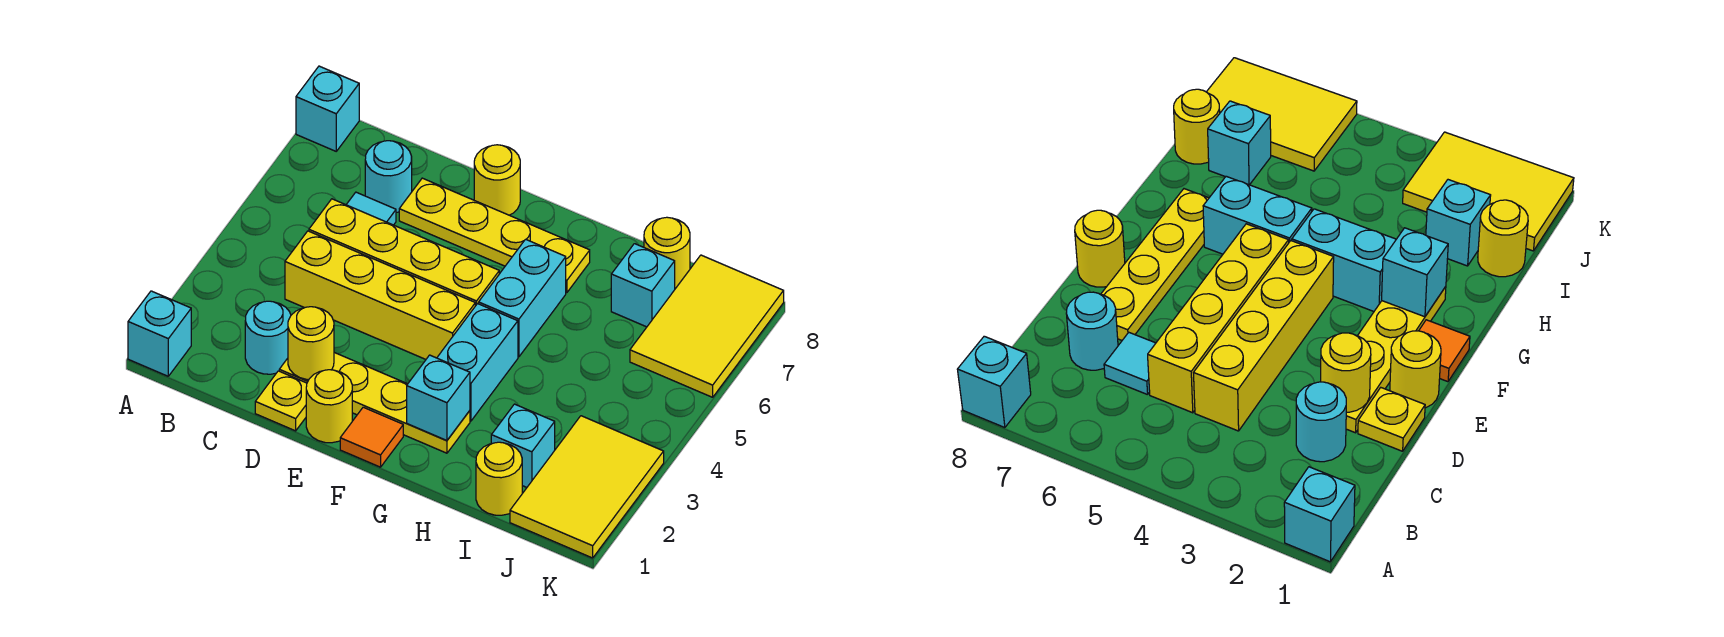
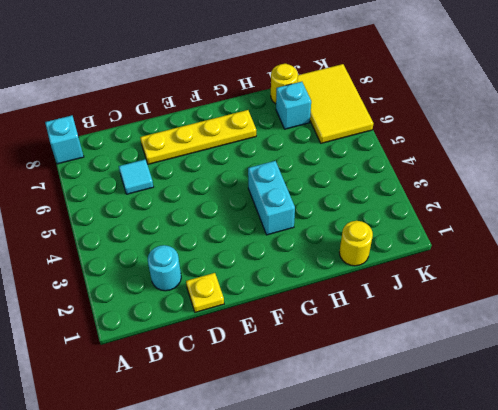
none -> cyan 1x1 brick [128,291,191,376]
none -> yellow 1x4 brick [285,231,475,359]
none -> yellow 1x4 brick [309,199,499,306]

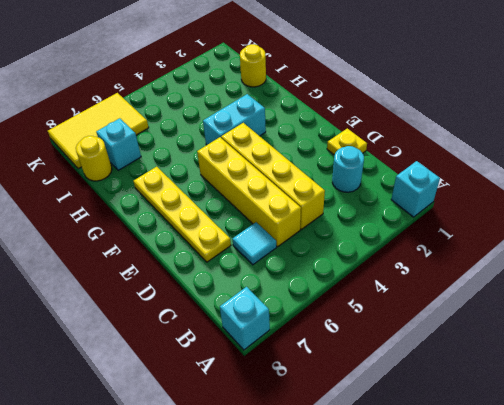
none -> cyan 1x1 round brick [365,141,412,213]
none -> yellow 1x4 plate [279,353,470,453]
none -> yellow 1x1 round brick [306,370,352,443]

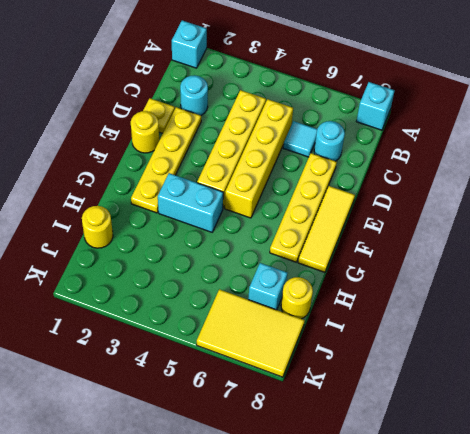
yellow 1x3 tile [298,186,355,272] -> yellow 1x1 round brick [474,145,520,215]
none -> orange 1x1 tile [340,407,403,467]
none -> cyan 1x2 brick [479,239,566,357]
none -> cyan 1x1 brick [491,404,555,487]

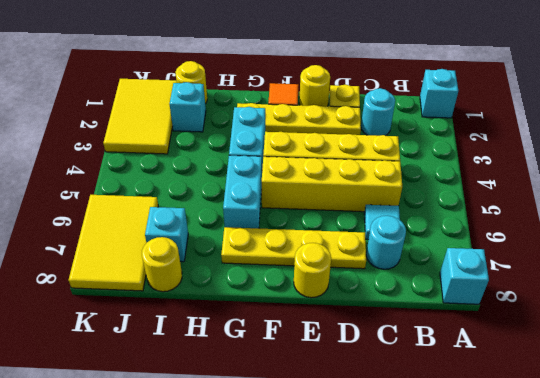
none -> yellow 1x1 round brick [288,307,334,380]
none -> cyan 1x1 brick [407,355,470,440]

